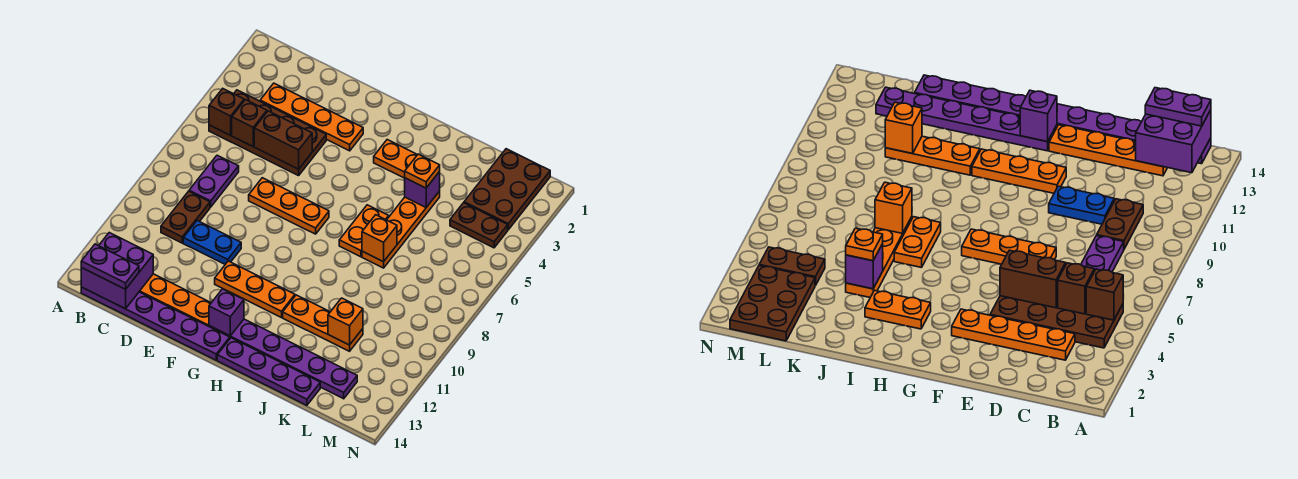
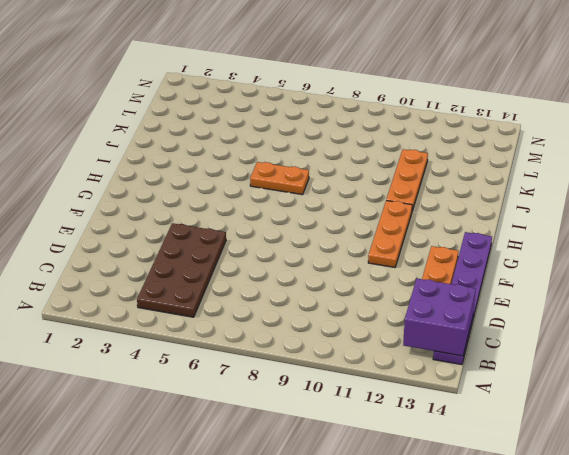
none -> orange 1x4 plate [260,83,363,151]
none -> purple 1x2 plate [189,155,239,207]
none -> brown 1x2 plate [161,191,210,243]

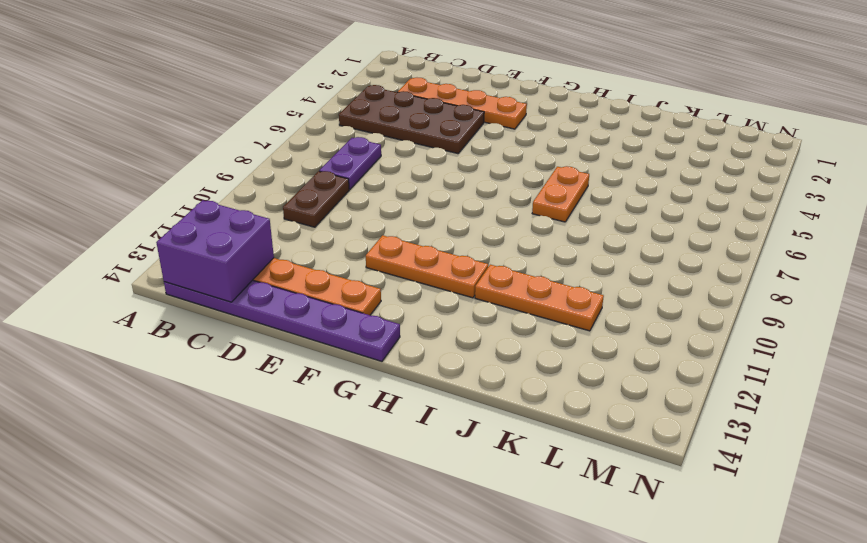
none -> blue 1x2 plate [183,221,241,264]
none -> orange 1x3 plate [249,178,329,234]
none -> purple 1x6 plate [209,319,357,399]

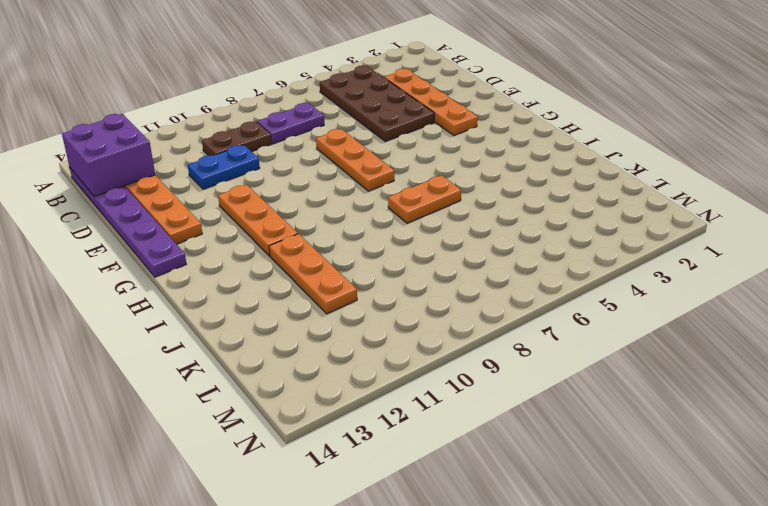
blue 1x2 plate [188,145,260,189] -> blue 1x2 plate turned to [183,221,241,264]
none -> purple 1x6 plate [209,319,357,399]
none -> orange 1x2 plate [374,140,417,178]
none -> purple 1x4 plate [217,338,320,405]

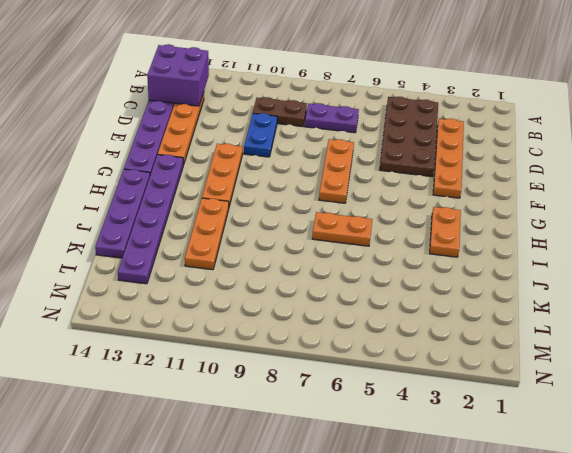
none -> orange 1x4 plate [362,191,440,268]
none -> brown 2x3 plate [464,149,550,230]
none -> brown 1x2 plate [450,203,508,248]

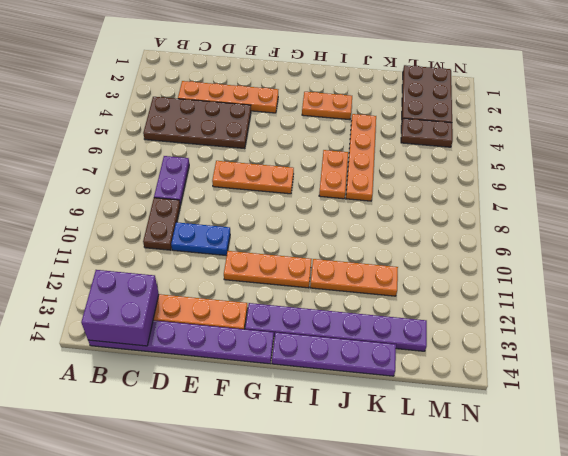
none -> brown 1x1 brick [209,89,244,135]
none -> brown 1x1 brick [232,100,267,146]
none -> brown 1x2 brick [254,111,312,169]

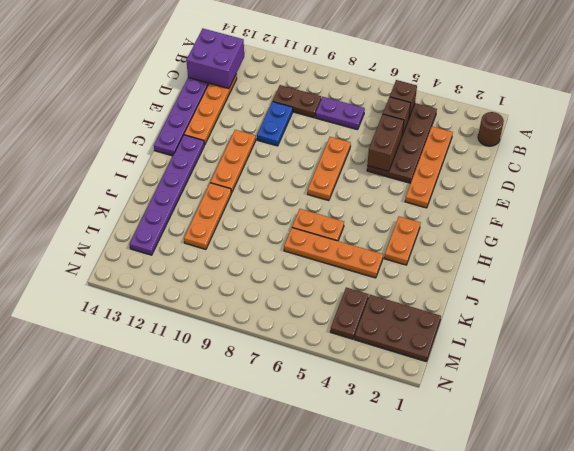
brown 1x1 round brick [478,112,504,146] -> none
none -> purple 1x4 plate [217,338,320,405]
none -> purple 1x1 brick [209,289,244,336]
none -> purple 1x1 brick [405,172,440,207]

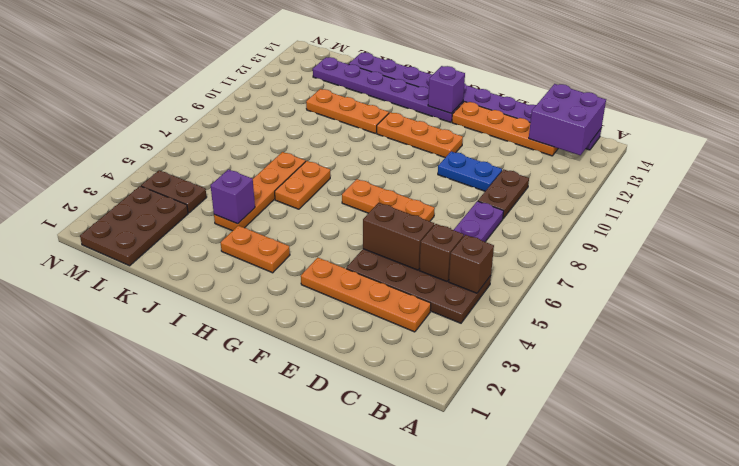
none -> orange 1x1 brick [362,215,397,262]
none -> orange 1x1 brick [328,298,363,345]
none -> purple 1x2 plate [81,244,139,289]

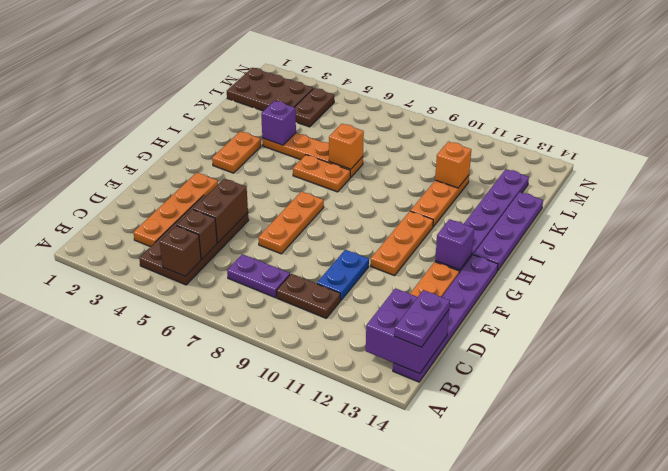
none -> orange 1x1 plate [405,154,440,188]

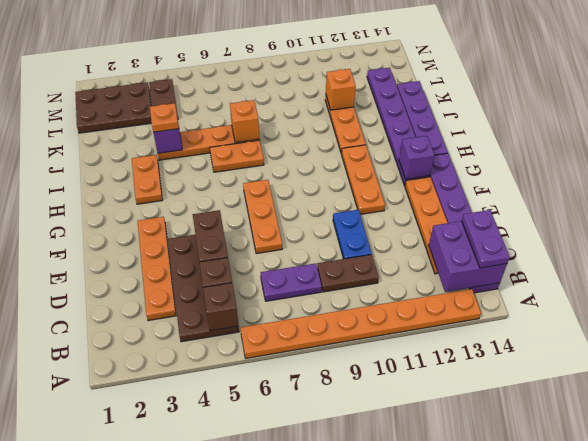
orange 1x8 plate [240,289,481,358] -> none

